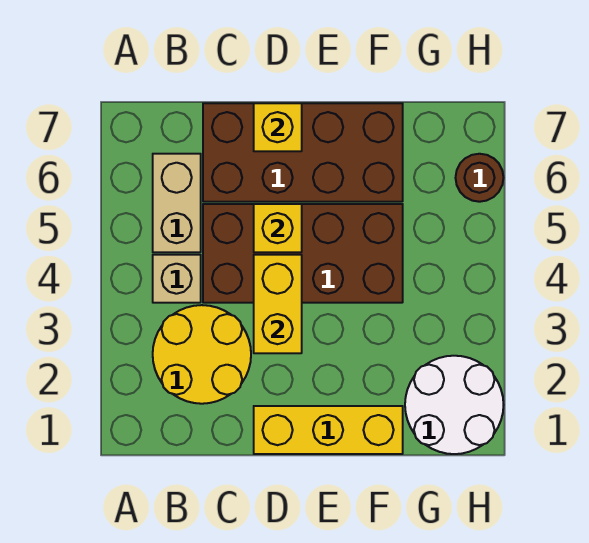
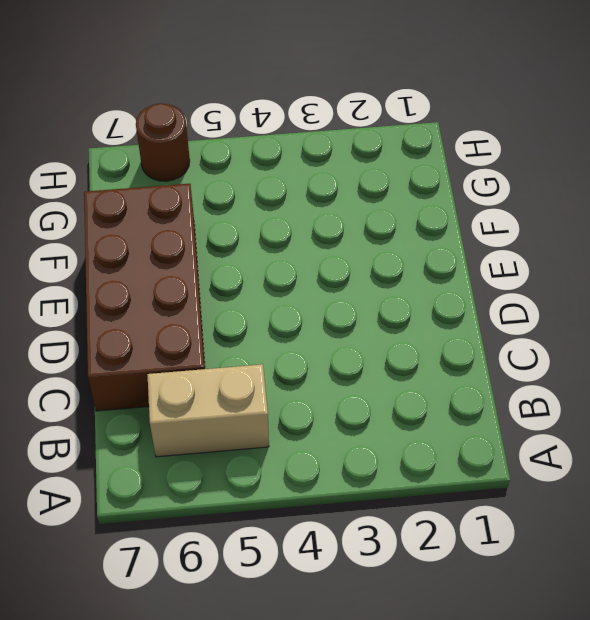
none -> yellow 2x2 round brick [153,305,251,404]
none -> tan 1x1 brick [153,255,201,303]

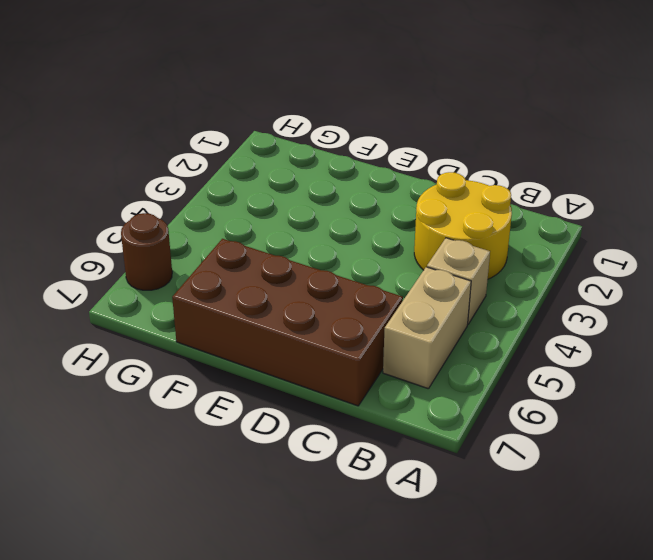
none -> brown 2x4 brick [203,204,403,303]
none -> yellow 1x3 brick [254,406,403,454]

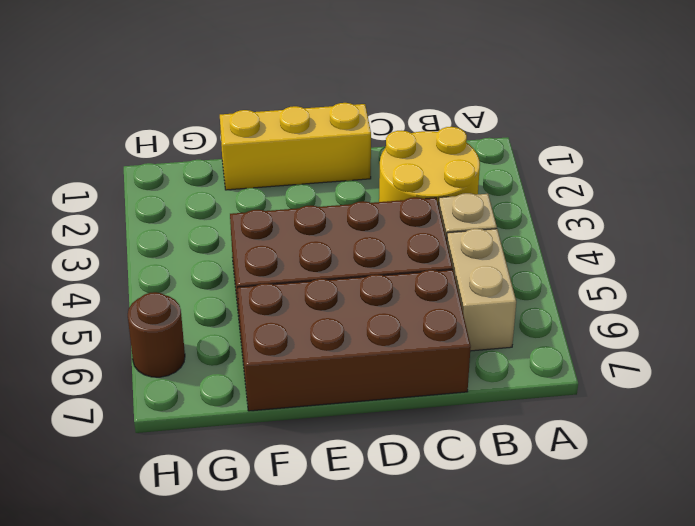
none -> white 2x2 round brick [405,356,503,454]
none -> yellow 1x2 brick [254,255,302,353]

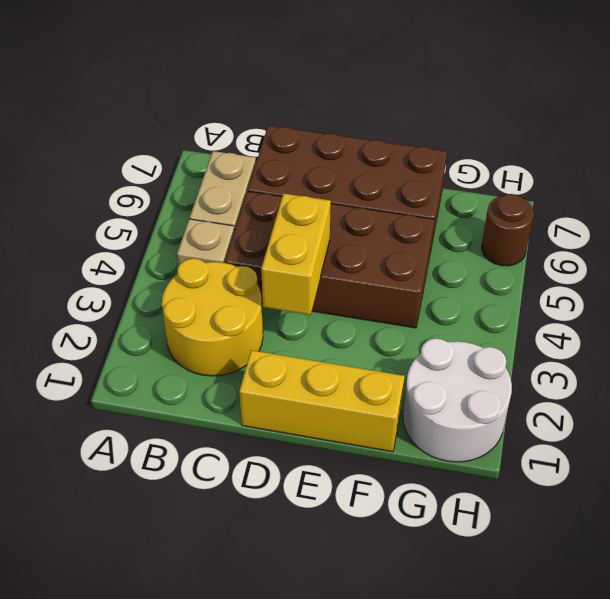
none -> yellow 1x1 brick [254,204,302,252]
none -> yellow 1x1 brick [254,103,302,151]

